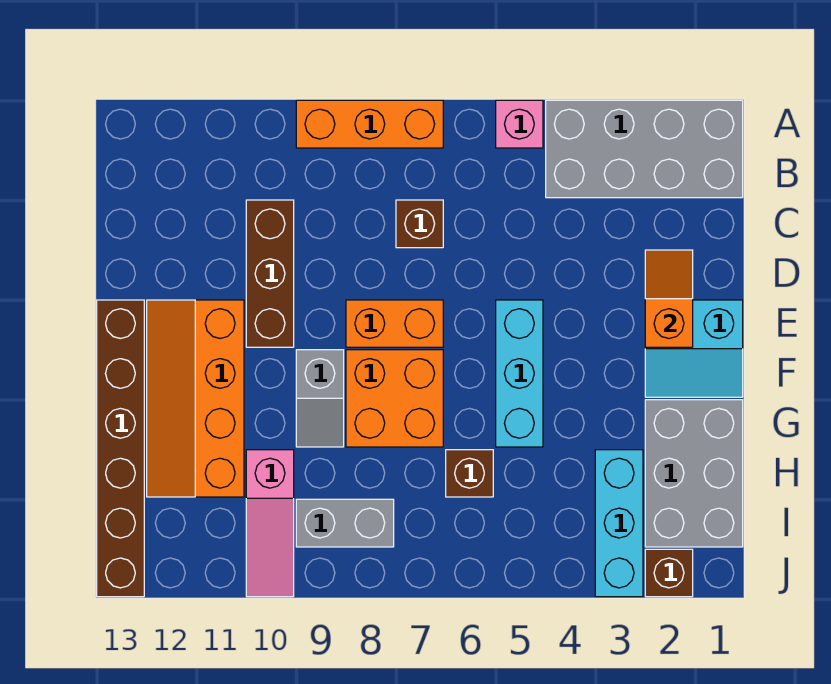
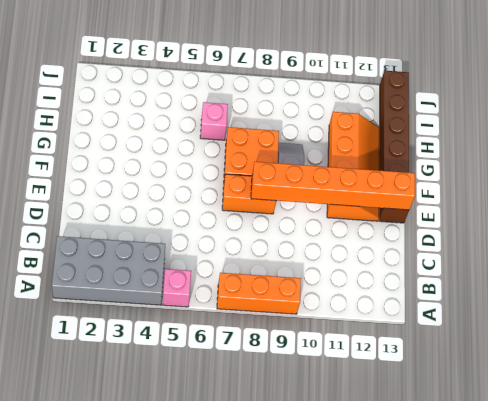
orange 1x6 brick [251,162,415,210] -> none
pink 1x1 brick [200,102,228,140] -> brown 1x1 brick [446,450,493,497]
none -> brown 1x1 brick [396,200,443,248]
none -> brown 1x3 brick [246,200,294,347]
none -> cyan 2x2 slope [645,300,743,397]

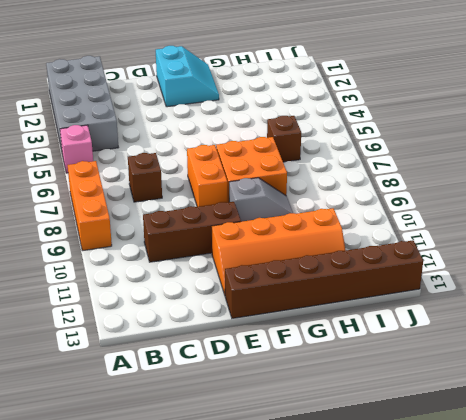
none -> cyan 1x3 brick [496,300,543,447]
none -> grey 2x3 brick [645,400,743,547]
none -> cyan 1x3 brick [595,450,643,597]

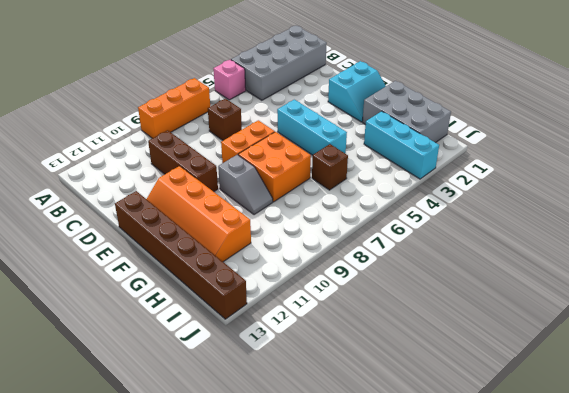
none -> pink 1x3 slope [246,450,294,597]
none -> grey 1x2 brick [296,499,394,547]
none -> brown 1x1 brick [645,549,693,597]

